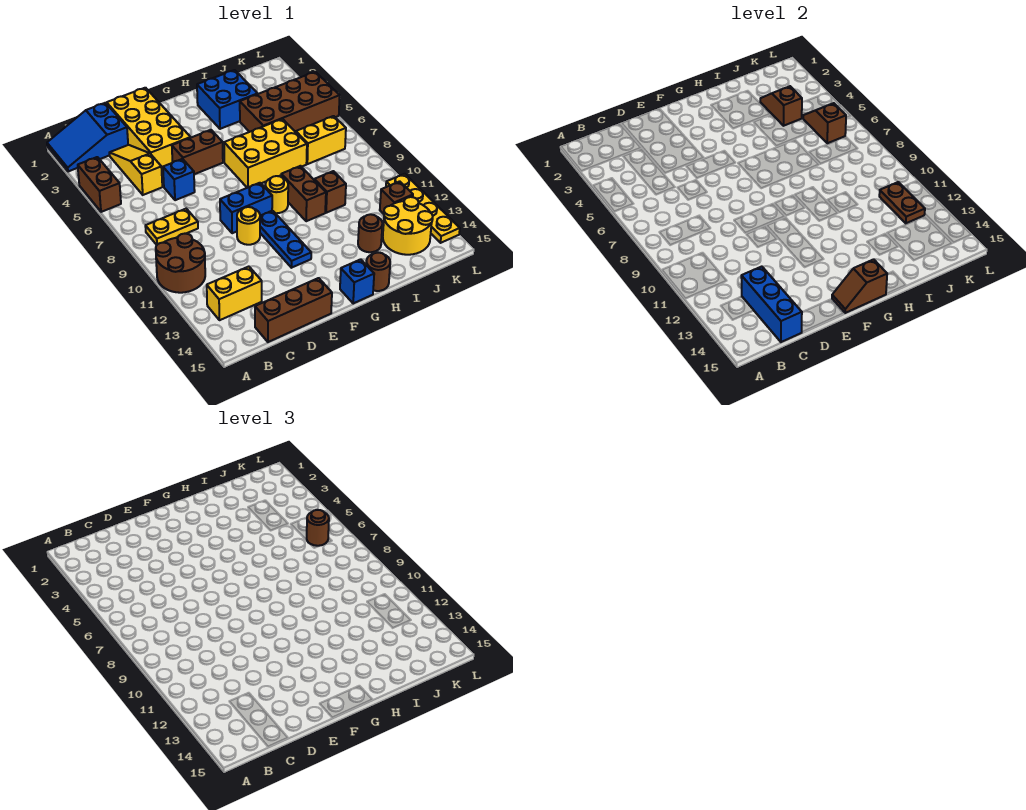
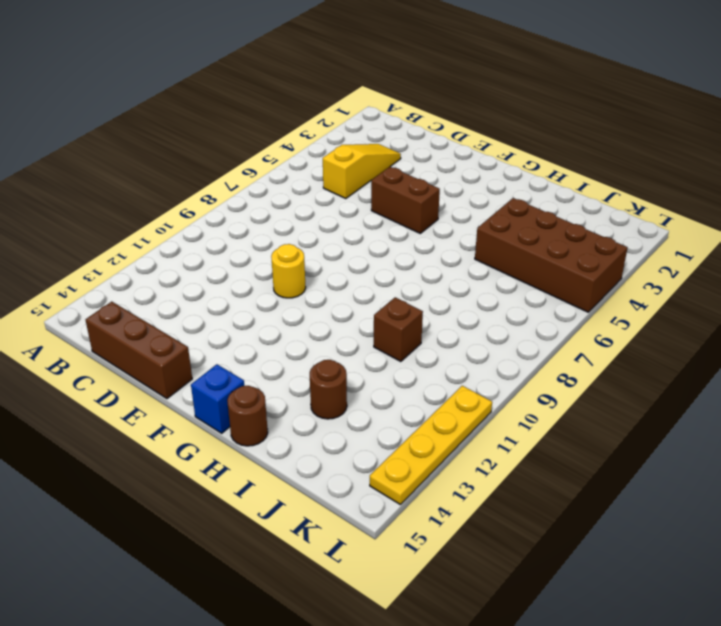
none -> blue 2x3 slope [47,103,128,172]
none -> brown 1x2 brick [78,157,121,212]
none -> brown 2x2 round brick [156,234,205,293]
none -> yellow 1x2 plate [145,209,198,245]

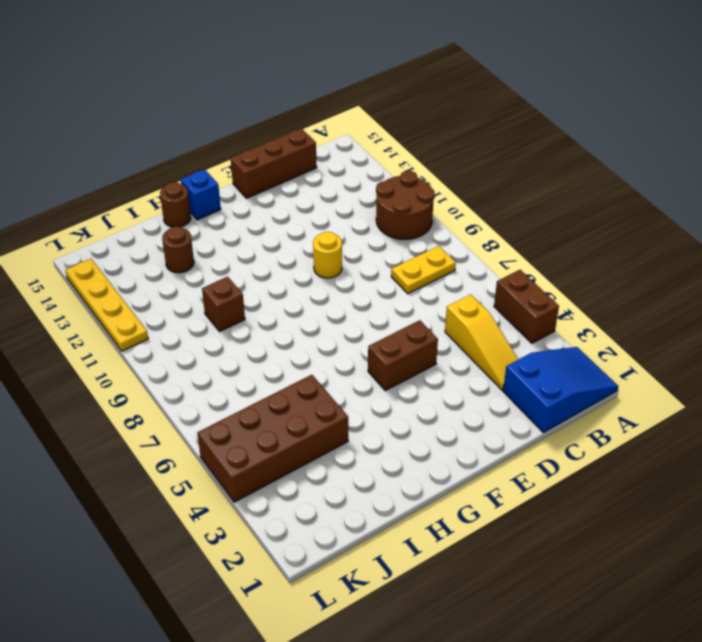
none -> yellow 1x2 brick [207,267,262,320]
none -> yellow 2x4 brick [107,88,191,169]
none -> blue 1x1 brick [163,159,195,200]
none -> blue 1x2 brick [220,183,272,233]

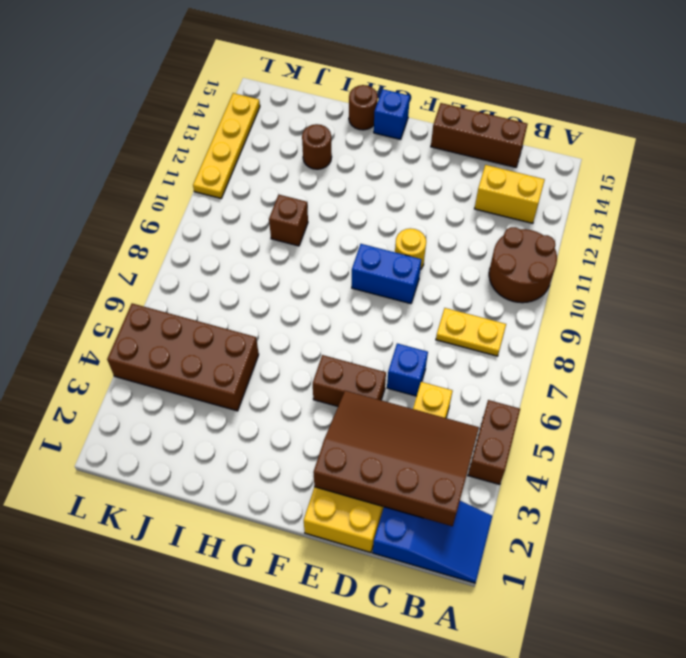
brown 3x4 slope [313,391,479,526] -> none
none -> blue 1x3 plate [260,211,311,268]
none -> yellow 2x3 brick [224,119,307,188]
none -> yellow 1x1 round brick [265,176,288,213]
none -> blue 2x2 brick [197,70,257,129]

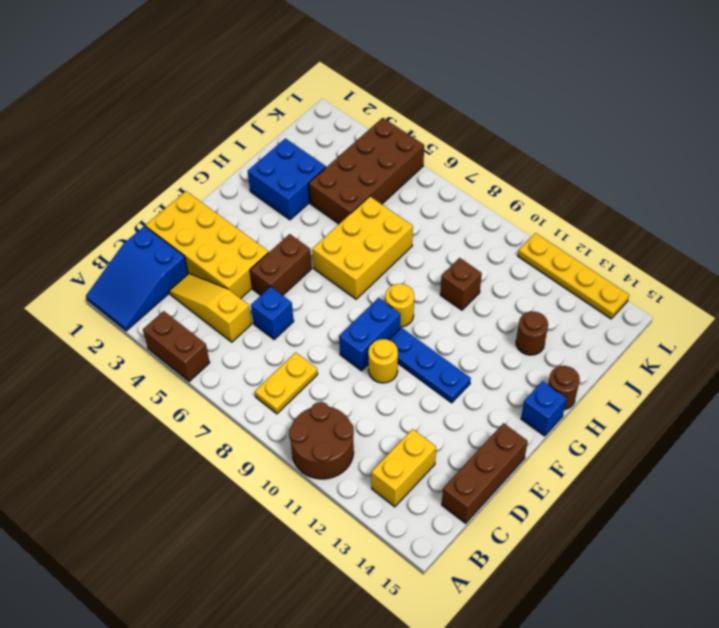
none -> brown 1x2 brick [281,166,326,221]
none -> yellow 1x2 brick [296,116,346,164]
none -> yellow 2x2 round brick [383,197,433,255]
none -> brown 1x1 brick [380,181,413,214]

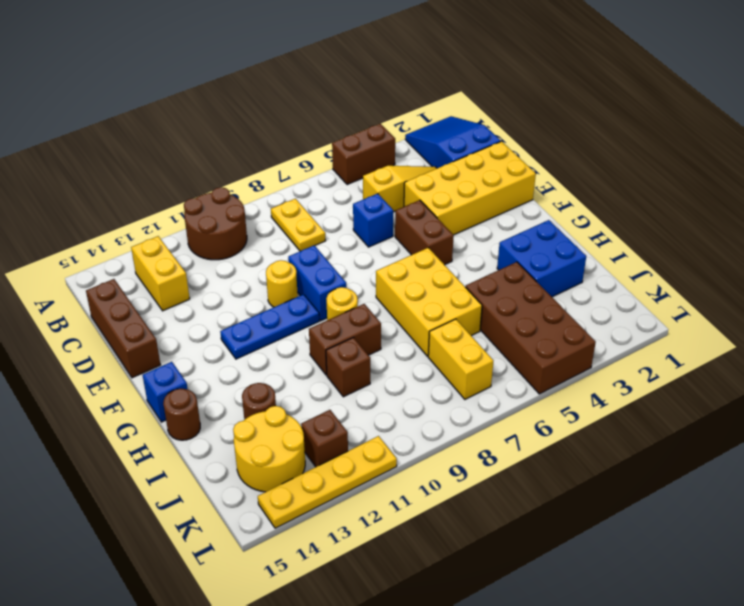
none -> blue 1x3 brick [741,267,802,342]
none -> brown 1x2 slope [832,259,887,313]
none -> brown 1x2 slope [760,86,802,126]
none -> brown 1x2 slope [803,103,846,143]

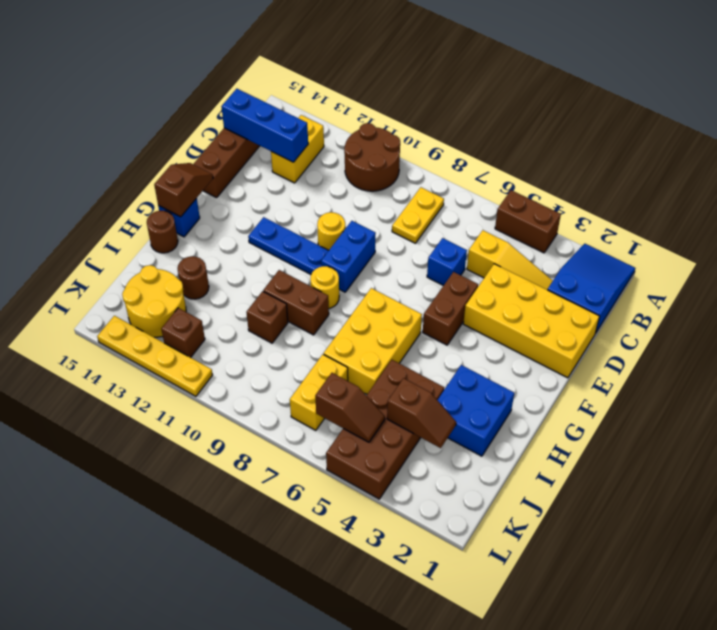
none -> brown 1x2 plate [879,182,925,223]
none -> brown 1x1 round brick [307,510,329,546]

